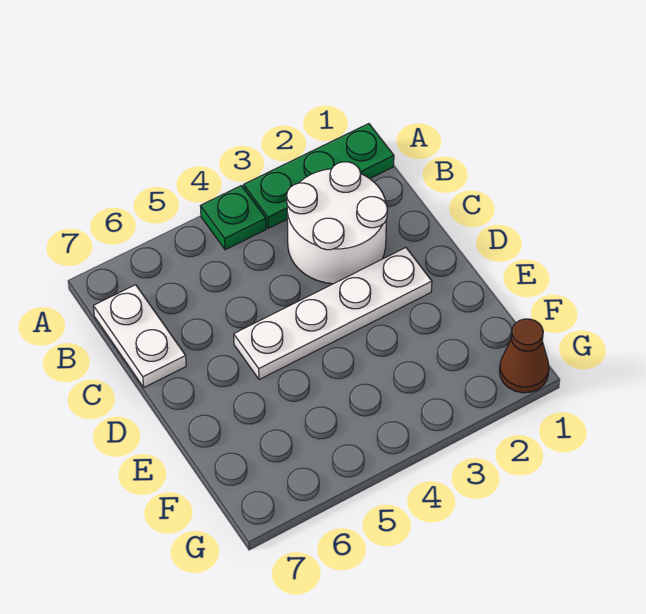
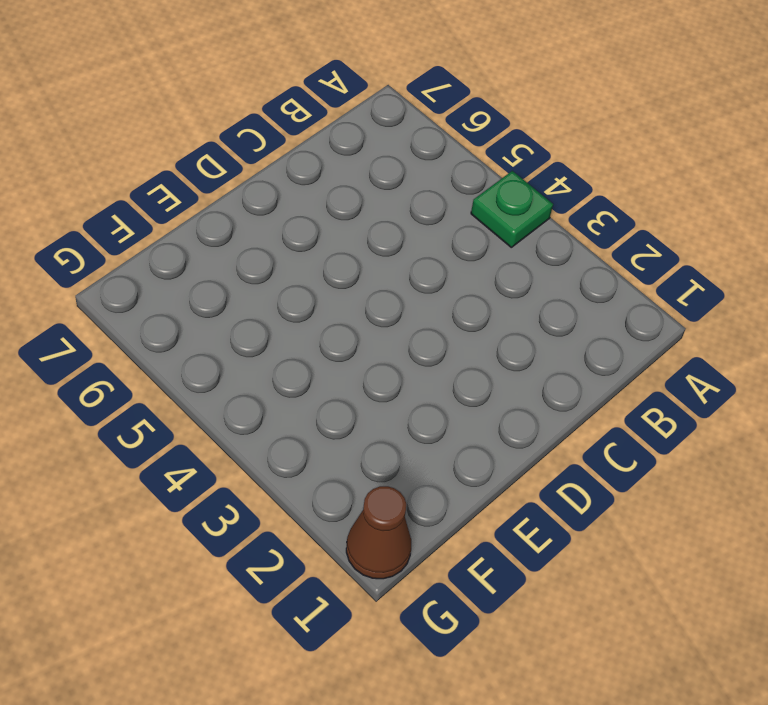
none -> green 1x3 plate [244,124,394,228]
none -> white 2x2 round brick [287,162,388,284]

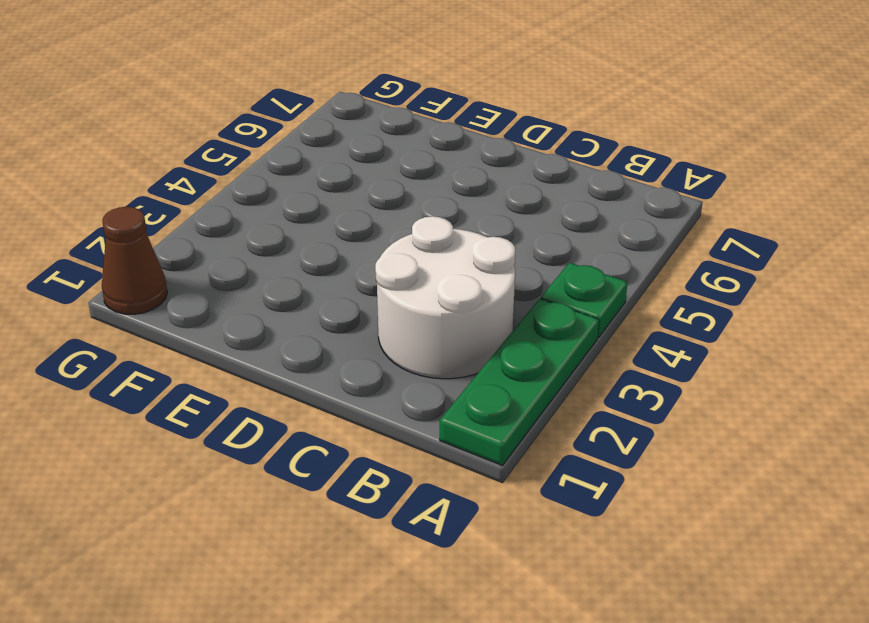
none -> white 1x2 plate [93,285,186,387]
none -> white 1x4 plate [234,248,432,380]

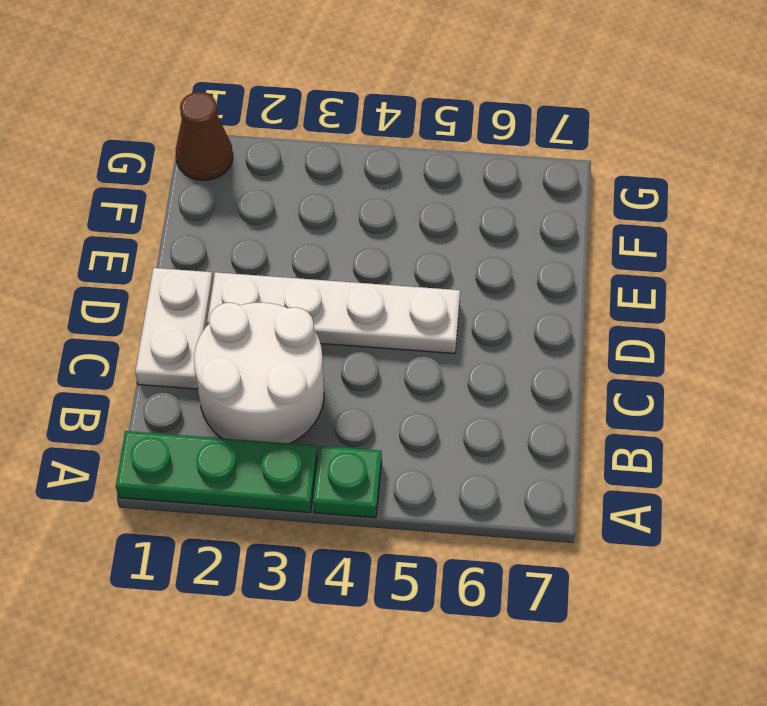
white 1x2 plate [135,268,213,389] -> white 1x2 plate moved to [93,285,186,387]

